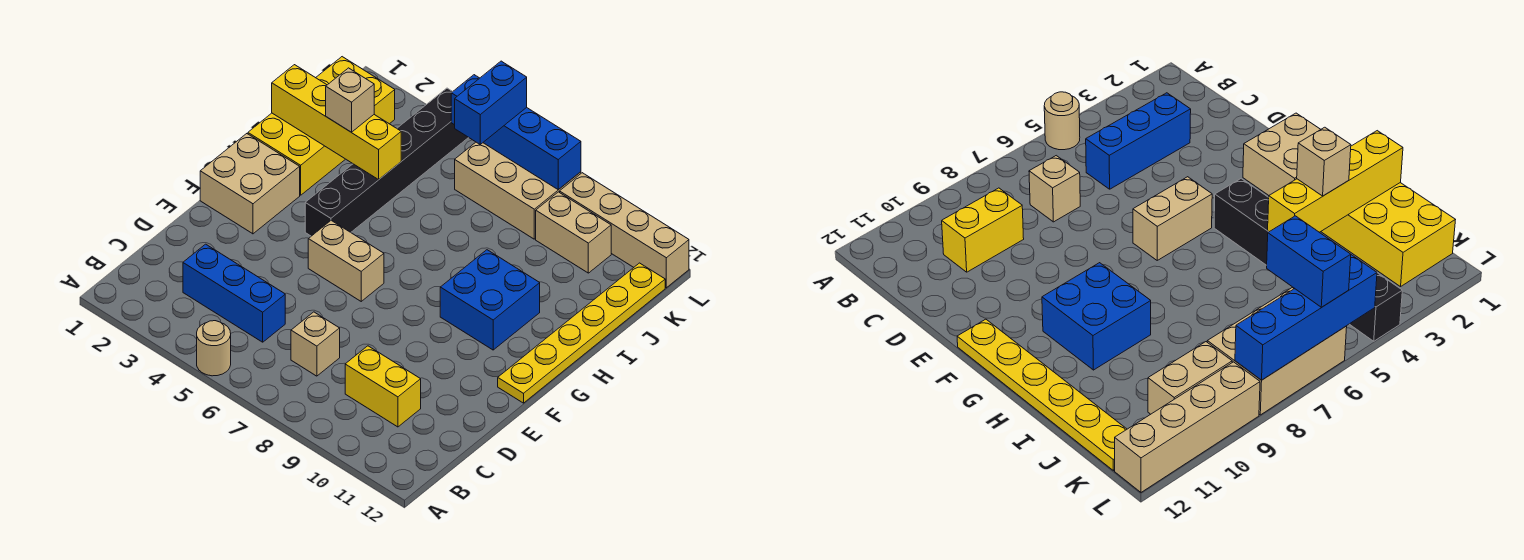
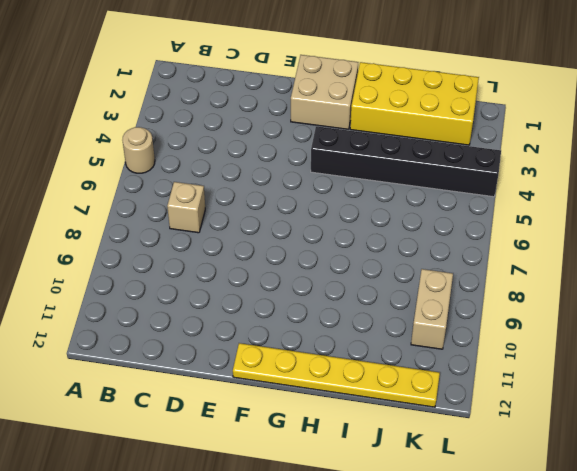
none -> blue 1x3 brick [183,244,285,342]
none -> yellow 1x2 brick [345,346,421,427]
none -> tan 1x2 brick [308,220,384,301]

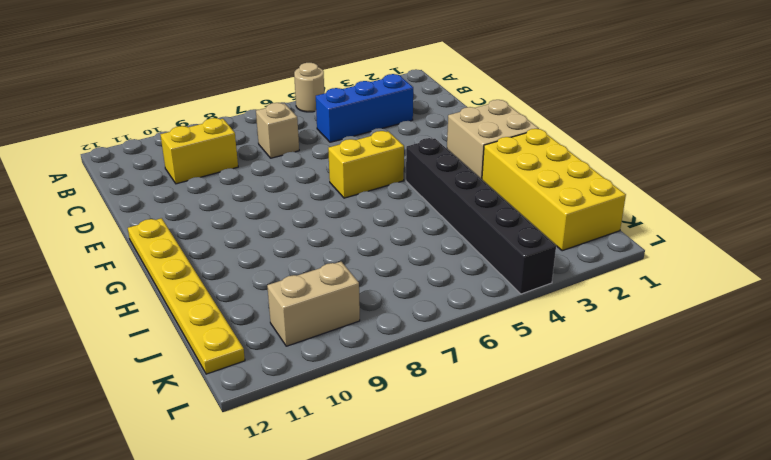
yellow 1x2 brick [328,131,404,198] -> tan 1x2 brick [308,220,384,301]
none -> blue 2x2 brick [440,250,540,350]
none -> tan 2x3 brick [455,142,581,239]
none -> tan 1x4 brick [560,173,689,288]

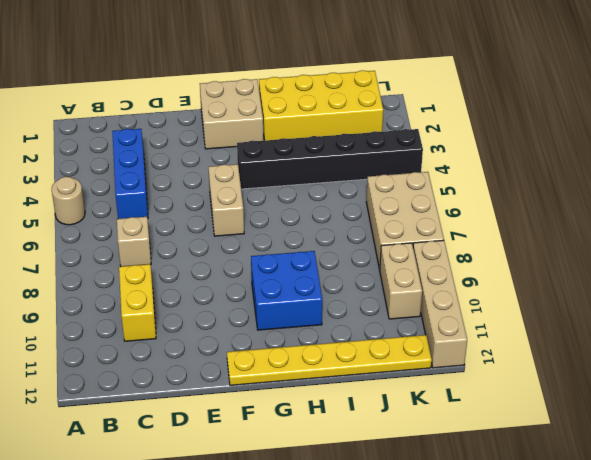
none -> yellow 1x4 brick [272,65,401,179]
none -> blue 1x4 brick [451,75,581,190]
none -> tan 1x1 brick [326,68,374,132]

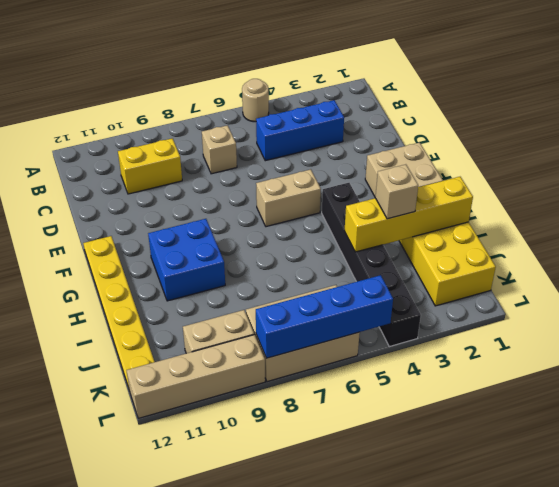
none -> blue 1x2 brick [455,61,527,144]

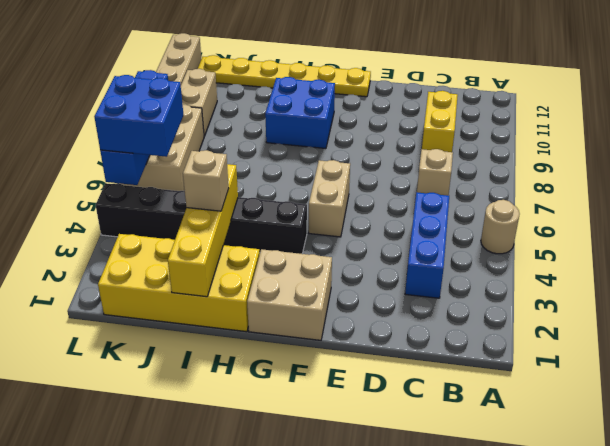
blue 2x2 brick [94,75,184,157] -> blue 1x2 brick [455,61,527,144]

